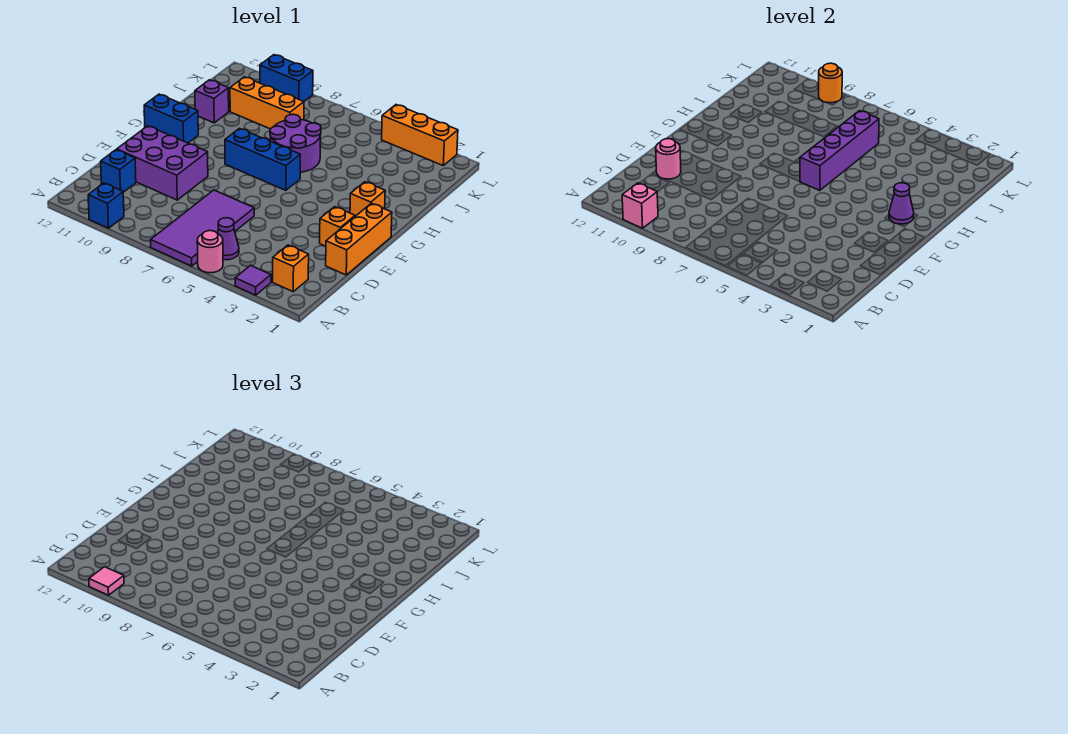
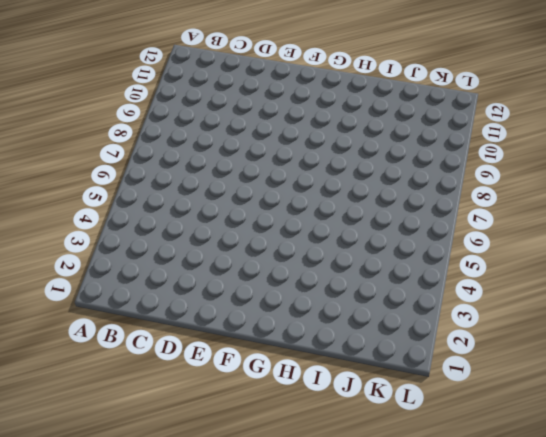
none -> purple 1x1 tile [235,265,271,295]
none -> pink 1x1 round brick [197,231,223,273]
none -> purple 2x4 tile [151,190,254,266]

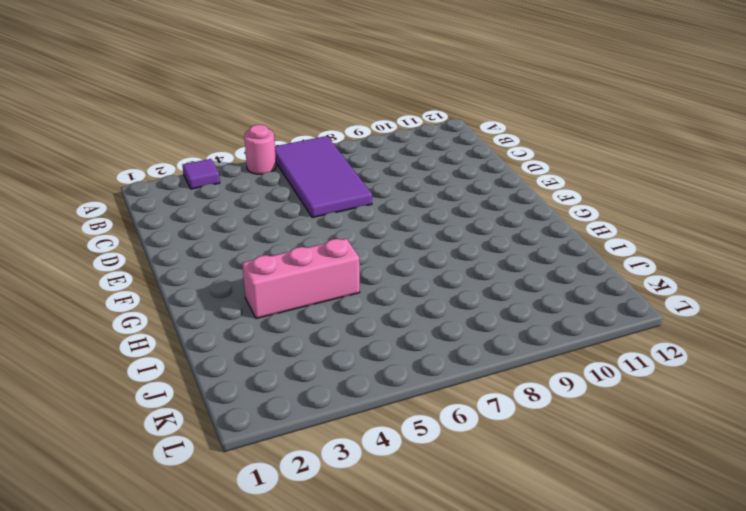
pink 1x3 brick [242,239,360,319] -> none
none -> blue 1x1 brick [88,183,124,228]
none -> orange 1x1 brick [273,245,309,292]
none -> purple 1x1 cone [218,218,239,260]

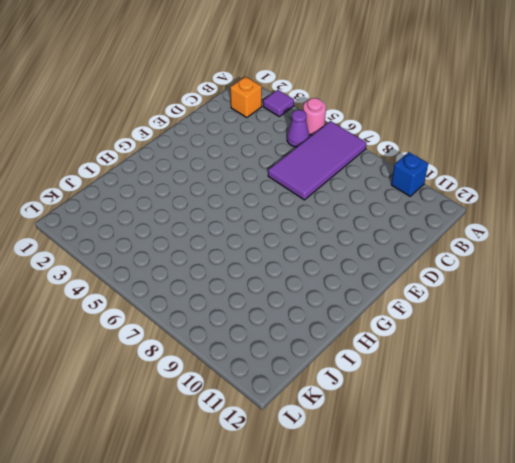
none -> blue 1x1 brick [101,150,136,192]
none -> orange 1x3 brick [326,203,392,275]
none -> purple 2x3 brick [117,126,208,200]

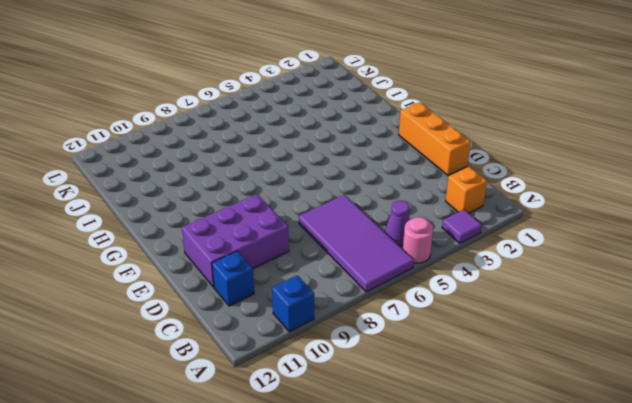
none -> orange 1x1 brick [320,207,355,246]
none -> orange 1x1 brick [350,182,385,216]
none -> blue 1x3 brick [225,128,300,190]

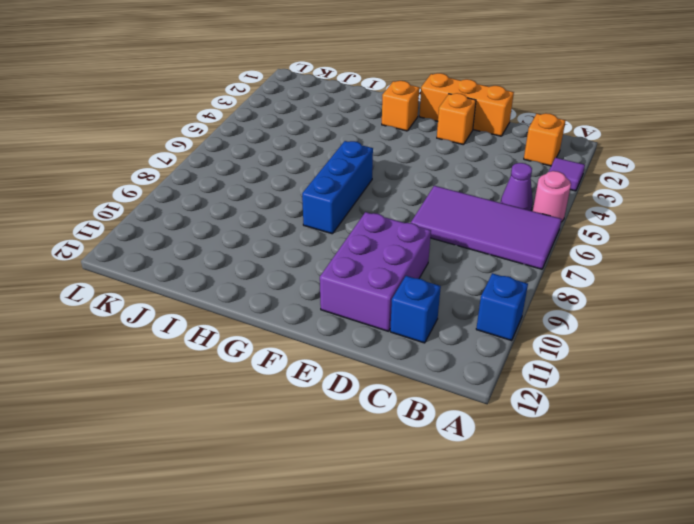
none -> blue 1x2 brick [144,94,198,143]
none -> purple 2x2 round brick [270,114,321,172]
none -> purple 1x1 brick [195,80,229,123]

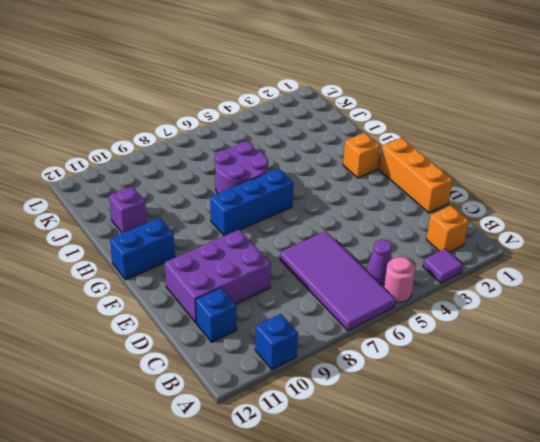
none -> orange 1x1 brick [320,207,355,246]
none -> orange 1x3 brick [230,77,304,129]
none -> orange 1x3 brick [382,105,458,165]

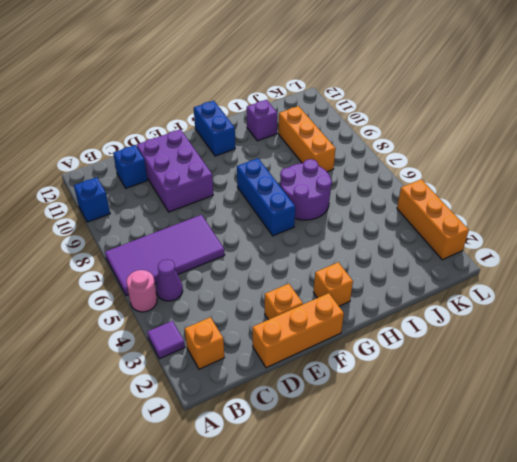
none -> blue 1x2 brick [260,55,313,101]
none -> pink 1x1 brick [622,183,658,228]
none -> pink 1x1 round brick [656,139,681,179]

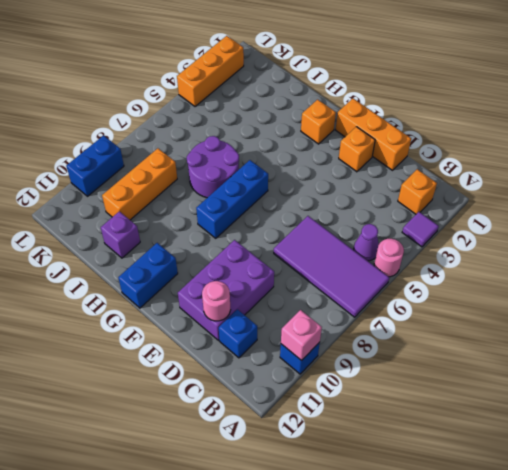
none -> purple 1x1 cone [889,183,914,224]
none -> purple 1x4 brick [800,111,879,190]
none -> orange 1x1 round brick [819,63,842,103]

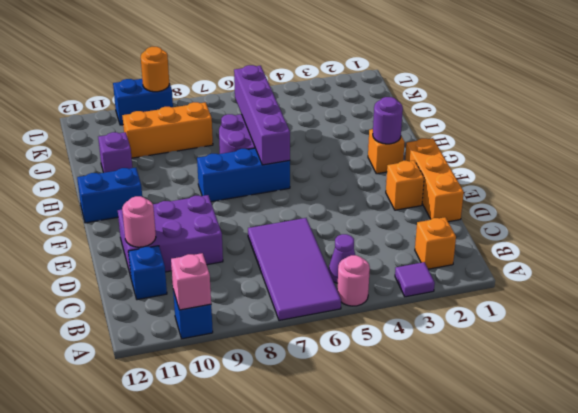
purple 1x1 round brick [373,97,403,144] -> purple 1x1 cone [889,183,914,224]
none -> orange 1x3 brick [382,105,458,165]
none -> pink 1x1 tile [89,567,124,595]

